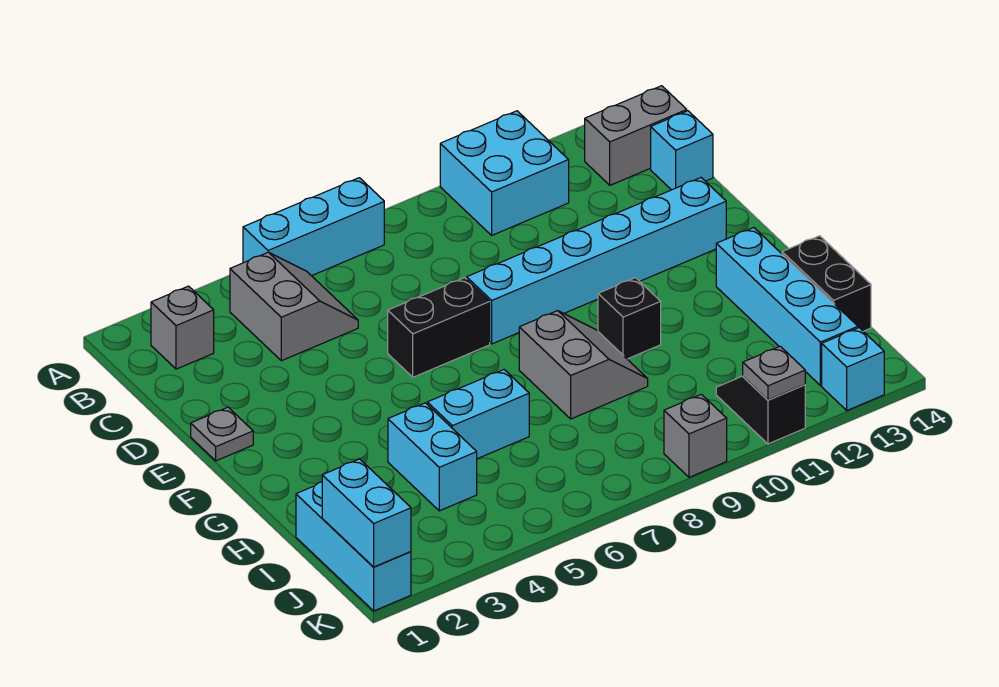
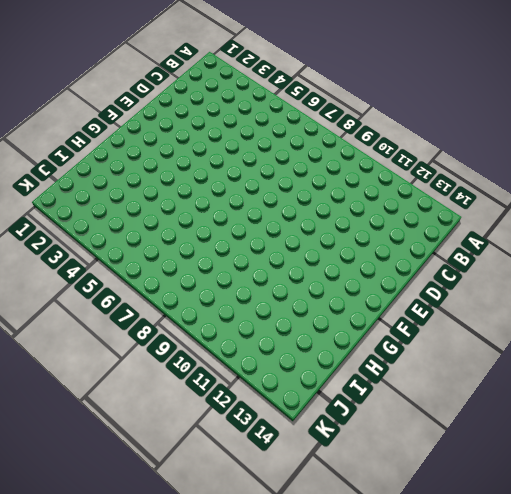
none -> cyan 1x3 brick [243,178,384,276]
none -> cyan 2x2 brick [440,111,569,235]
none -> grey 1x1 brick [151,286,214,369]

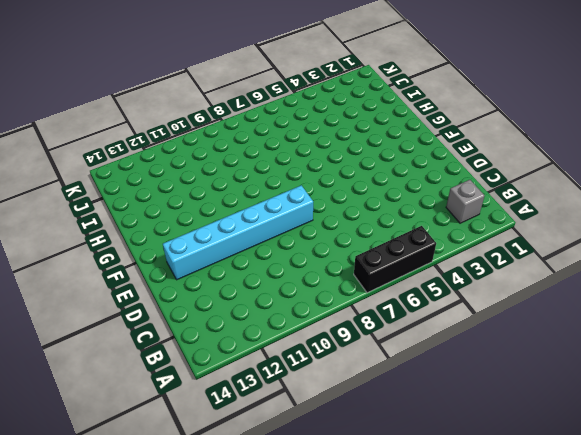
black 1x3 brick [354,226,436,293] -> cyan 1x3 brick [243,178,384,276]
none -> cyan 2x2 brick [440,111,569,235]
none -> grey 2x2 slope [230,252,358,361]
none -> grey 1x2 brick [585,86,687,185]

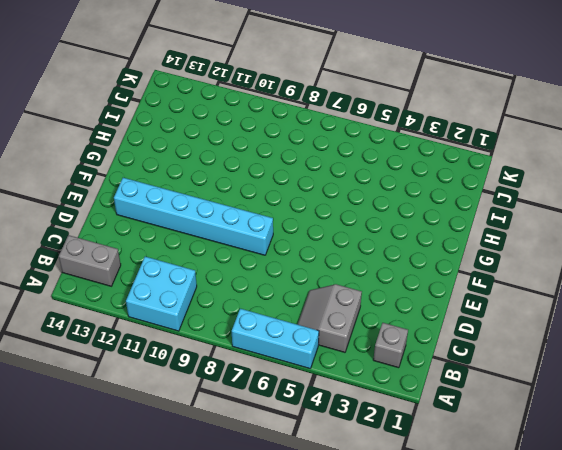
none -> cyan 1x1 brick [651,111,713,190]
none -> grey 1x1 plate [191,407,253,461]
none -> black 1x2 brick [388,278,490,377]

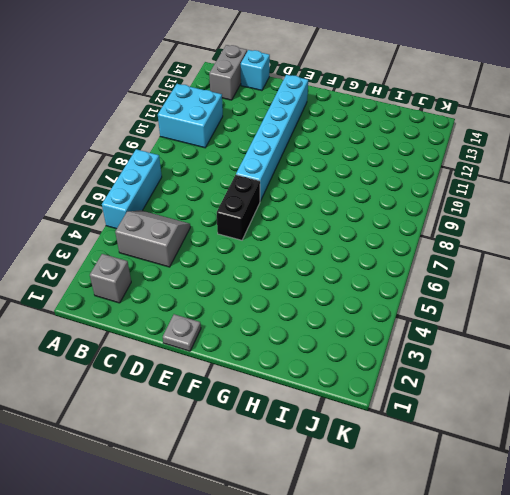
none -> grey 2x2 slope [519,311,648,419]
none -> black 1x1 brick [598,278,661,359]
none -> cyan 1x4 brick [716,228,858,386]

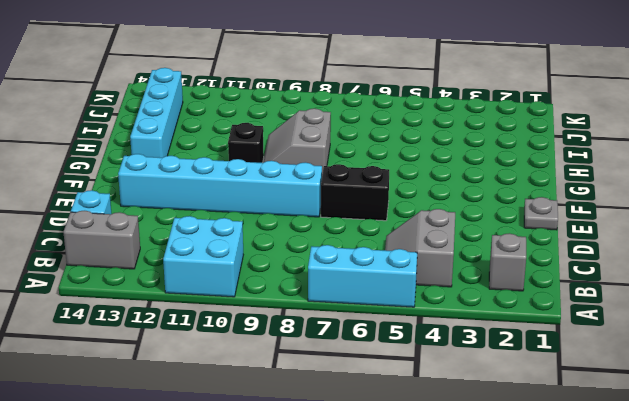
none -> cyan 1x2 brick [388,403,477,511]
none -> cyan 1x2 brick [427,370,529,459]
none -> black 1x2 brick [782,236,871,331]

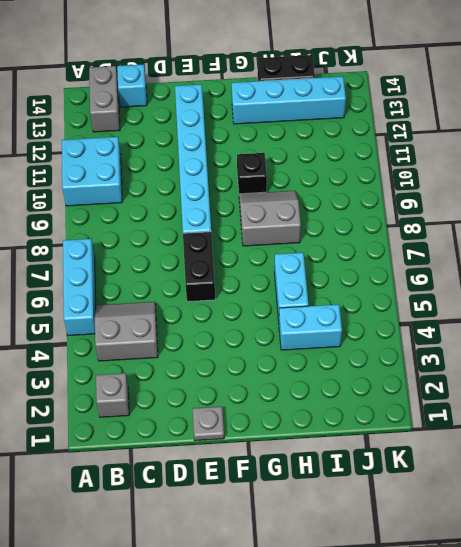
none -> cyan 1x3 brick [296,482,411,611]
none -> black 1x2 slope [716,376,805,444]
none -> grey 1x1 brick [664,394,727,477]

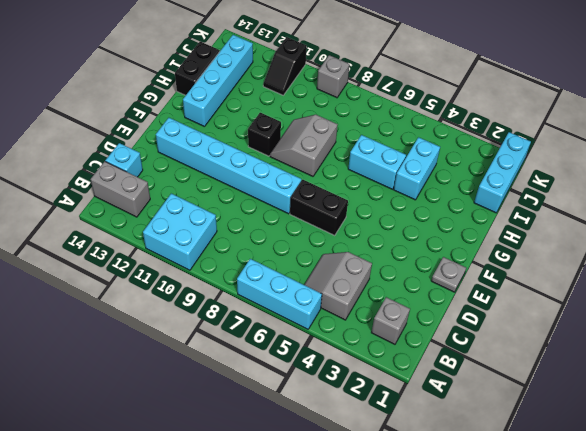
none -> cyan 1x1 brick [822,328,884,410]
none -> cyan 1x2 brick [322,459,411,567]
none -> grey 1x1 plate [743,346,805,400]

